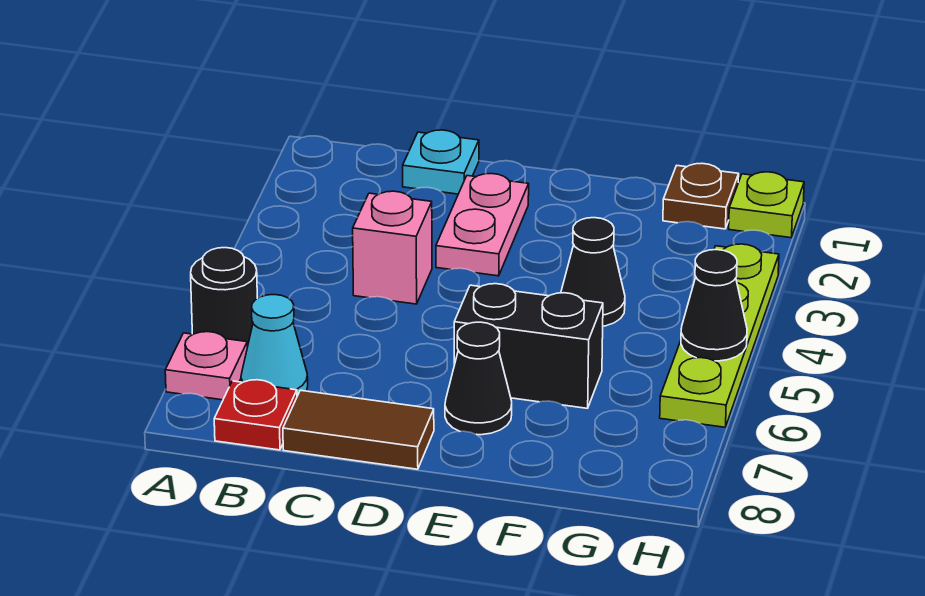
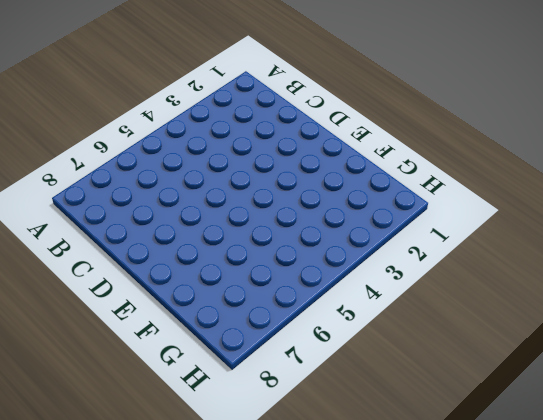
none -> black 1x1 round brick [191,248,257,347]
none -> pink 1x1 plate [165,332,247,400]
none -> cyan 1x1 cone [241,295,308,396]

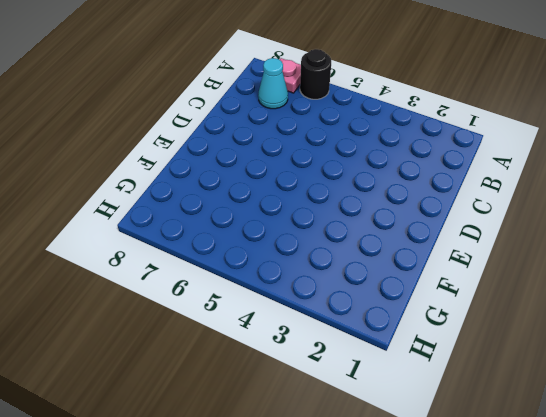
none -> red 1x1 plate [214,380,297,450]
none -> cyan 1x1 plate [403,130,479,194]
none -> pink 1x1 brick [353,191,432,304]

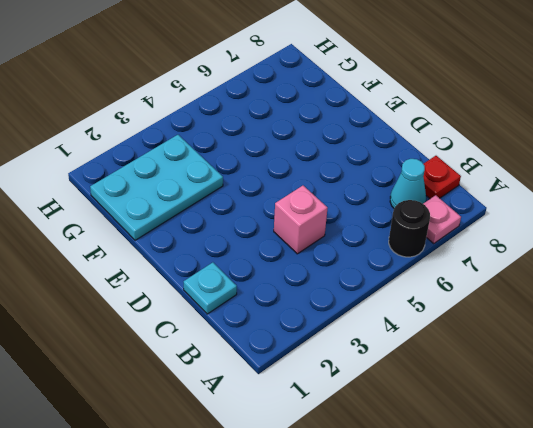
cyan 2x3 plate [90,135,223,240] -> brown 1x1 plate [663,163,739,229]
none -> brown 1x2 tile [283,390,434,469]
none -> pink 1x2 plate [436,174,529,276]
none -> black 1x2 brick [454,284,603,408]

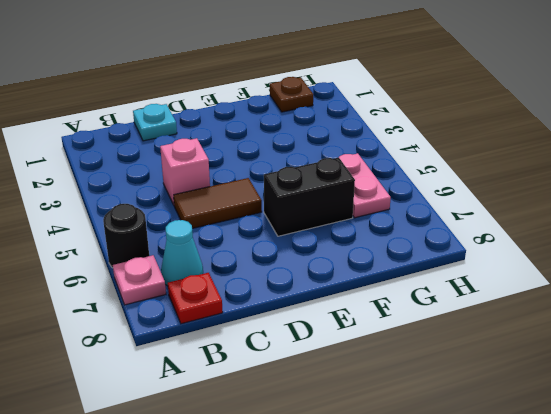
brown 1x2 tile [174,178,262,229] -> brown 1x2 tile moved to [283,390,434,469]
pink 1x2 plate [339,153,391,218] -> pink 1x2 plate moved to [436,174,529,276]
none -> black 1x1 cone [445,322,512,435]
none -> black 1x1 cone [561,218,625,326]
none -> lime 1x1 plate [729,172,804,238]

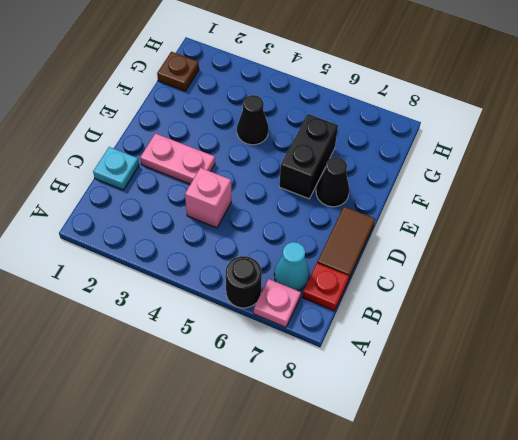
none -> lime 1x1 plate [729,172,804,238]
none -> lime 1x4 plate [660,244,779,427]
none -> black 1x1 cone [681,250,747,361]

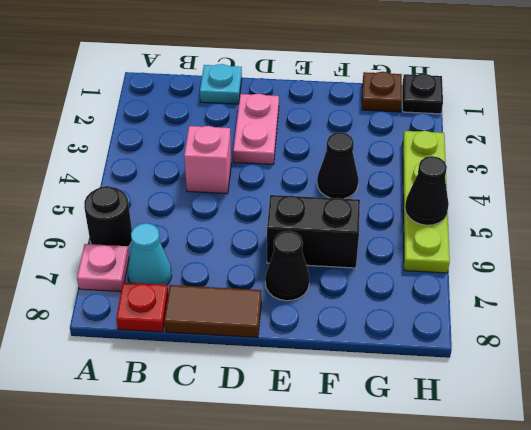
black 1x1 plate [402,74,443,114] -> lime 1x1 plate [729,172,804,238]

